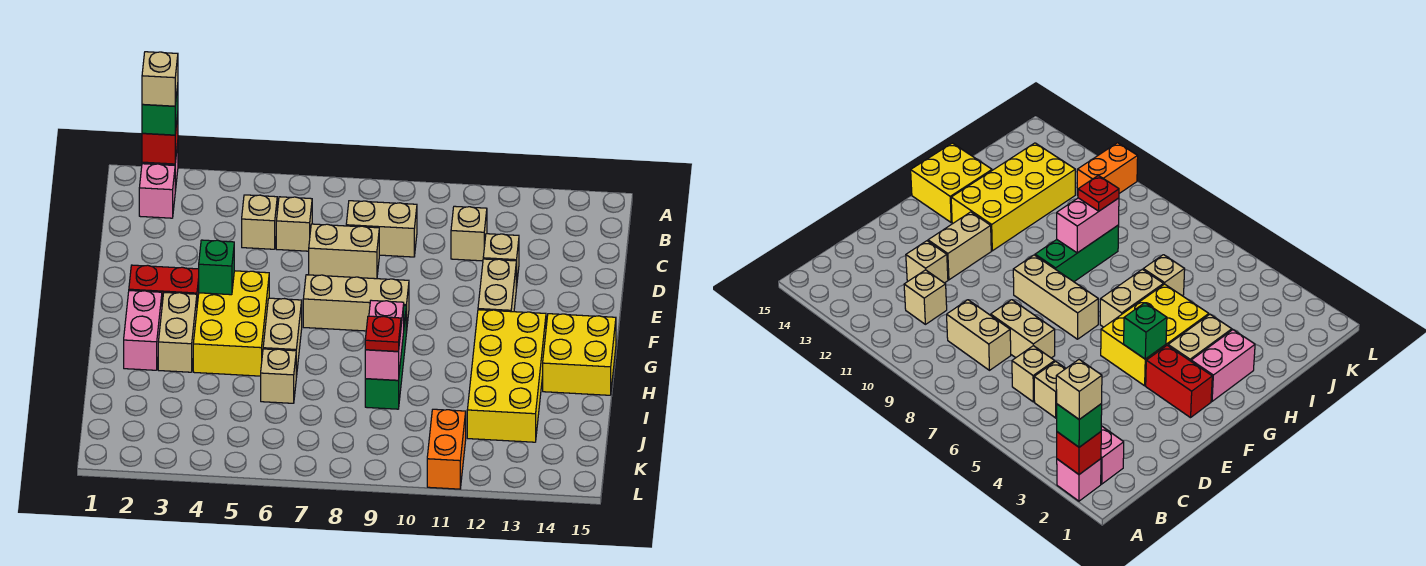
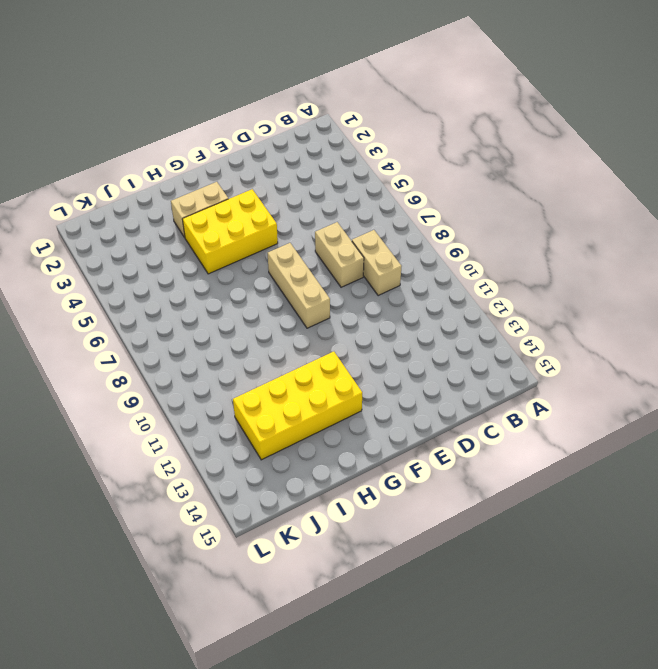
none -> pink 1x1 brick [1057,459,1101,501]
none -> pink 1x1 brick [139,164,175,218]
none -> tan 1x1 brick [242,195,277,249]

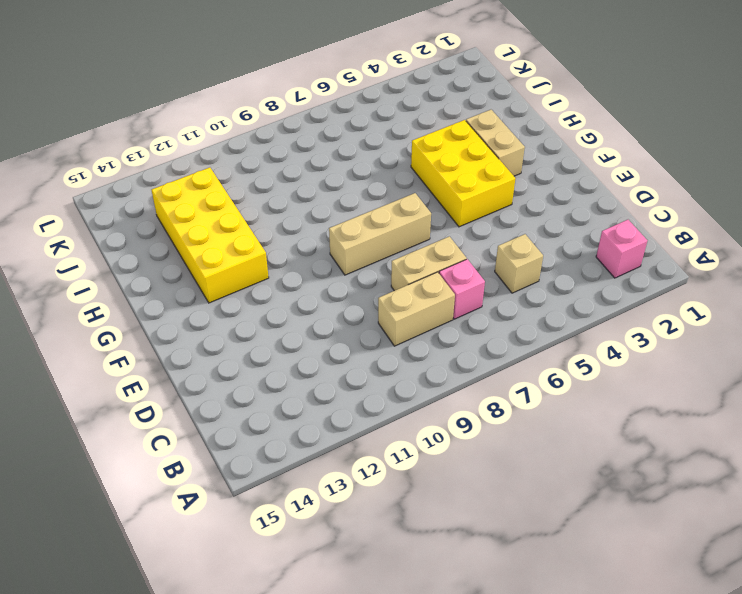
pink 1x1 brick [439,259,485,319] -> pink 1x1 brick moved to [1057,459,1101,501]
none -> tan 1x1 brick [276,197,312,251]
none -> tan 1x1 brick [451,206,487,261]
none -> tan 1x1 brick [483,234,519,288]

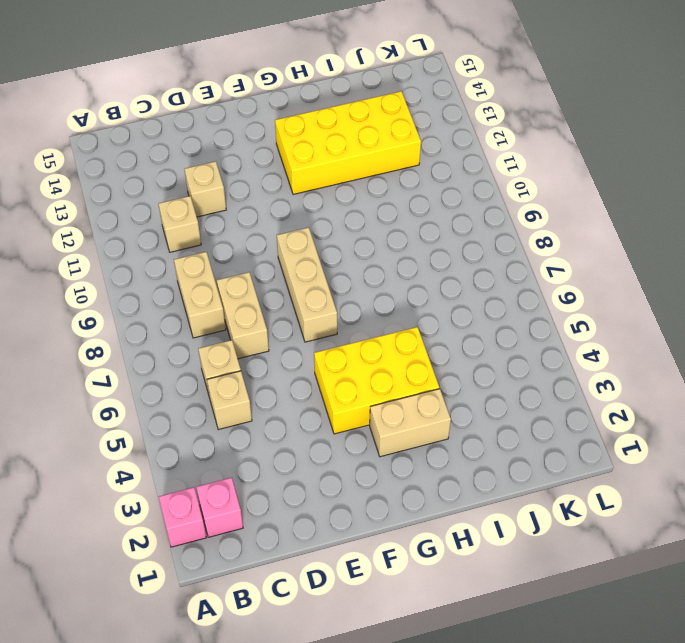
none -> tan 1x2 brick [478,259,516,312]
none -> red 1x2 brick [129,265,199,304]
none -> pink 1x2 brick [124,291,162,370]

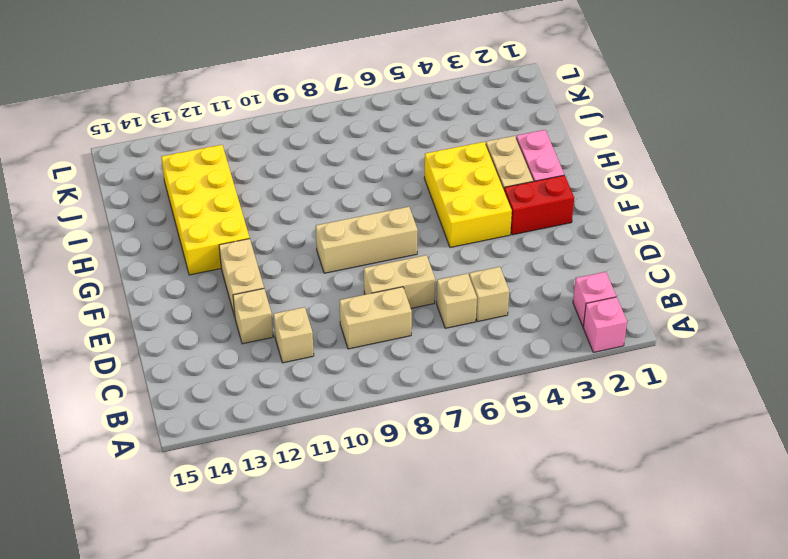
none -> tan 1x2 brick [263,298,302,377]
none -> green 1x3 brick [365,306,406,409]
none -> yellow 2x2 brick [543,314,616,395]

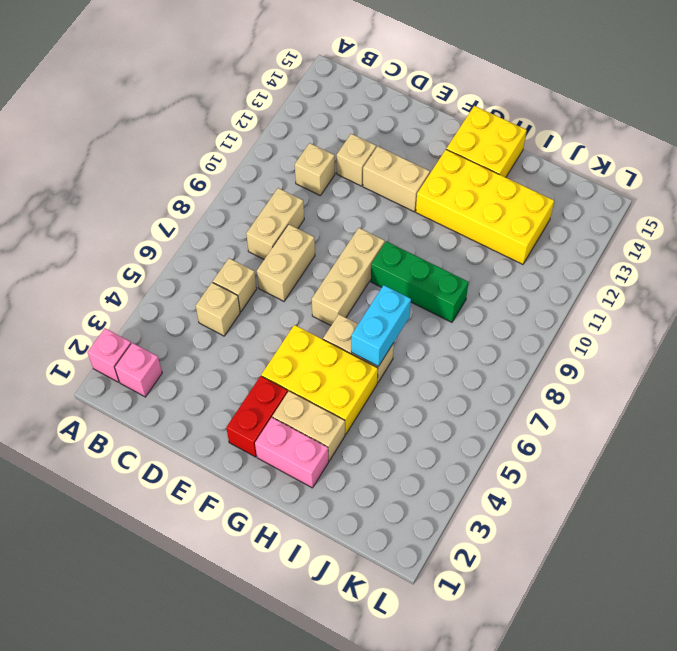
cyan 1x2 brick [351,285,411,366] -> none
none -> tan 1x1 brick [261,349,296,403]
none -> orange 1x2 brick [427,409,466,489]
none -> red 1x1 brick [142,114,178,164]

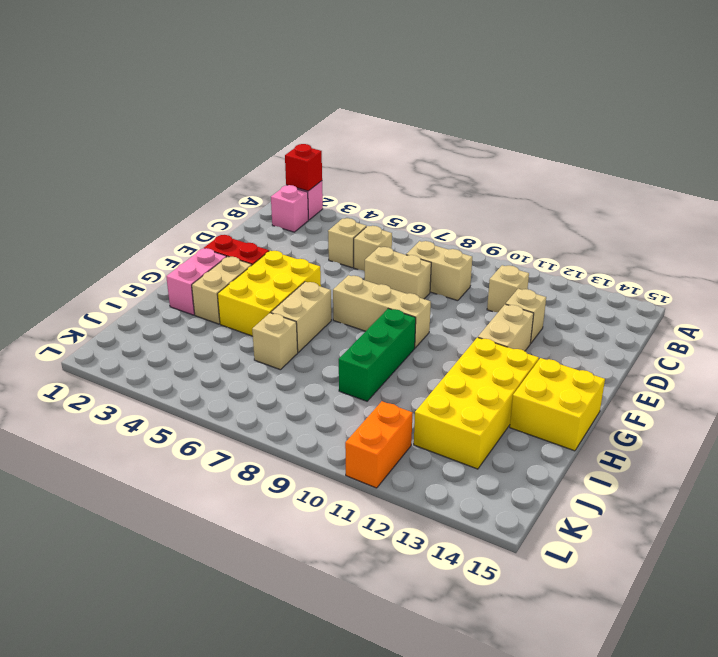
none -> green 1x1 brick [199,240,234,295]
none -> pink 1x2 brick [365,300,404,380]
none -> green 1x1 brick [142,85,178,135]

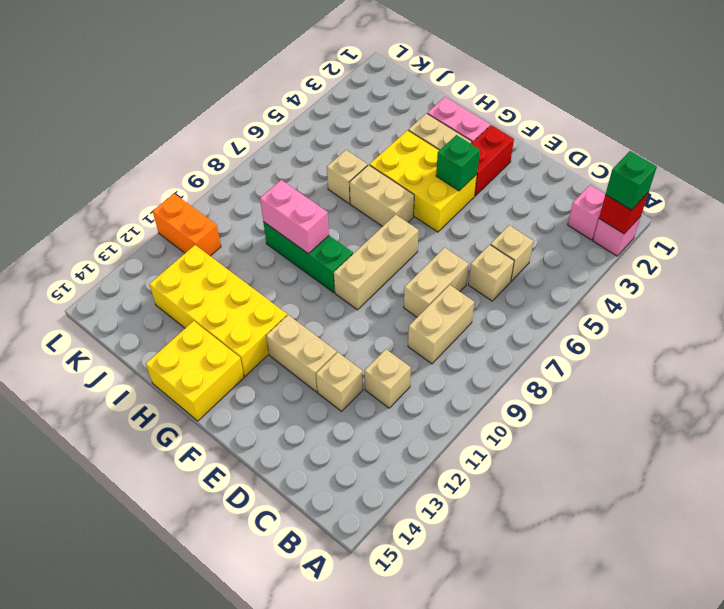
none -> red 1x1 plate [365,316,401,351]
none -> tan 1x1 brick [142,52,178,106]

